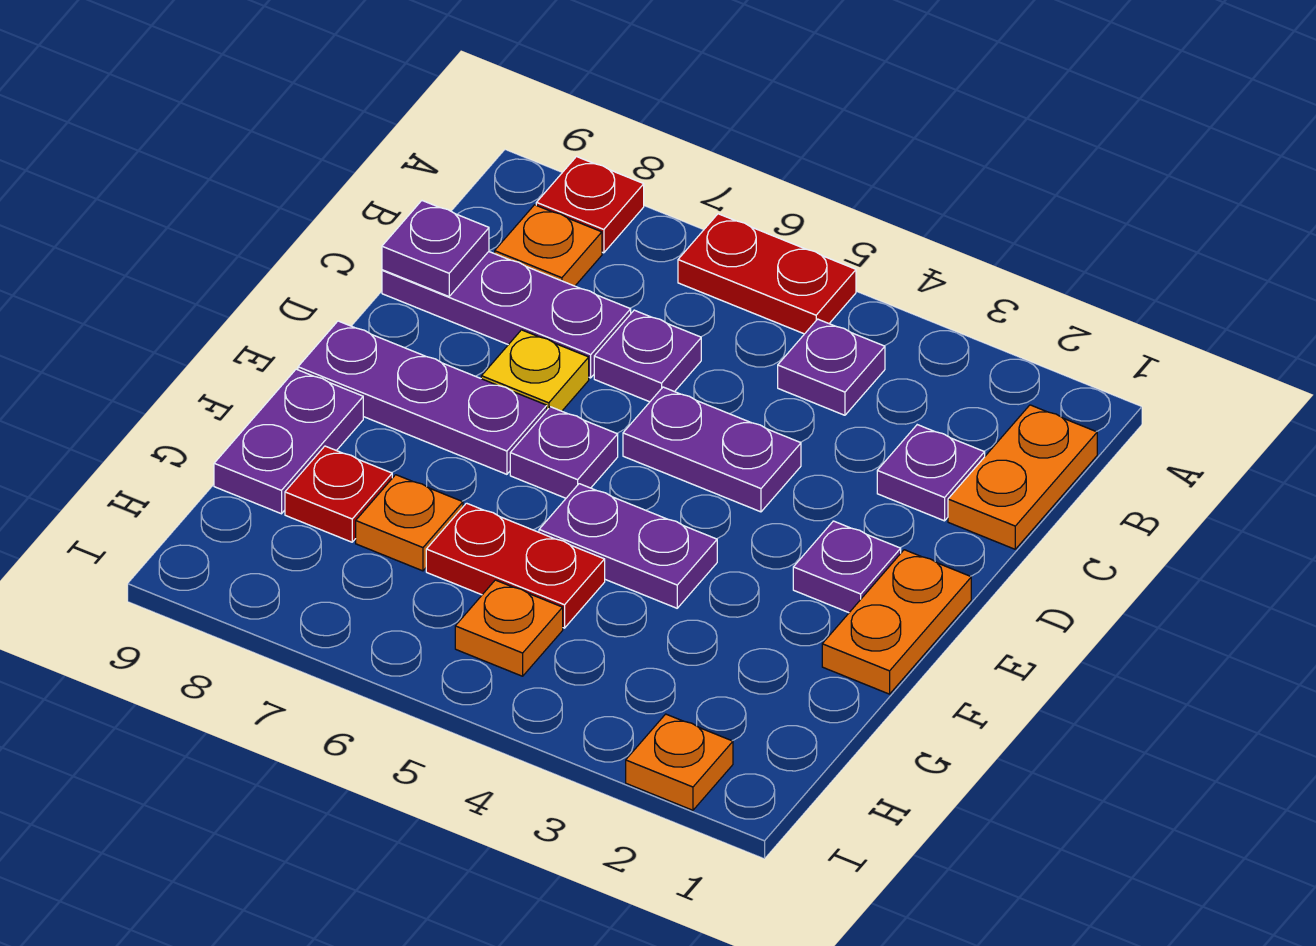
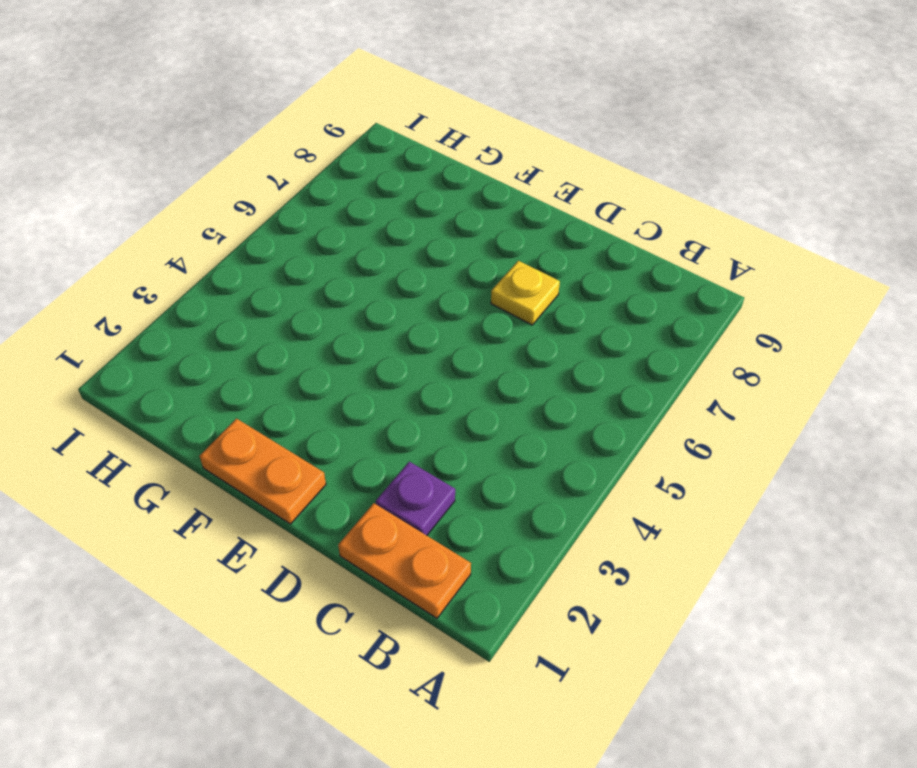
none -> red 1x2 plate [678,214,856,334]
none -> red 1x1 plate [536,157,644,253]
none -> purple 1x1 plate [778,319,885,415]

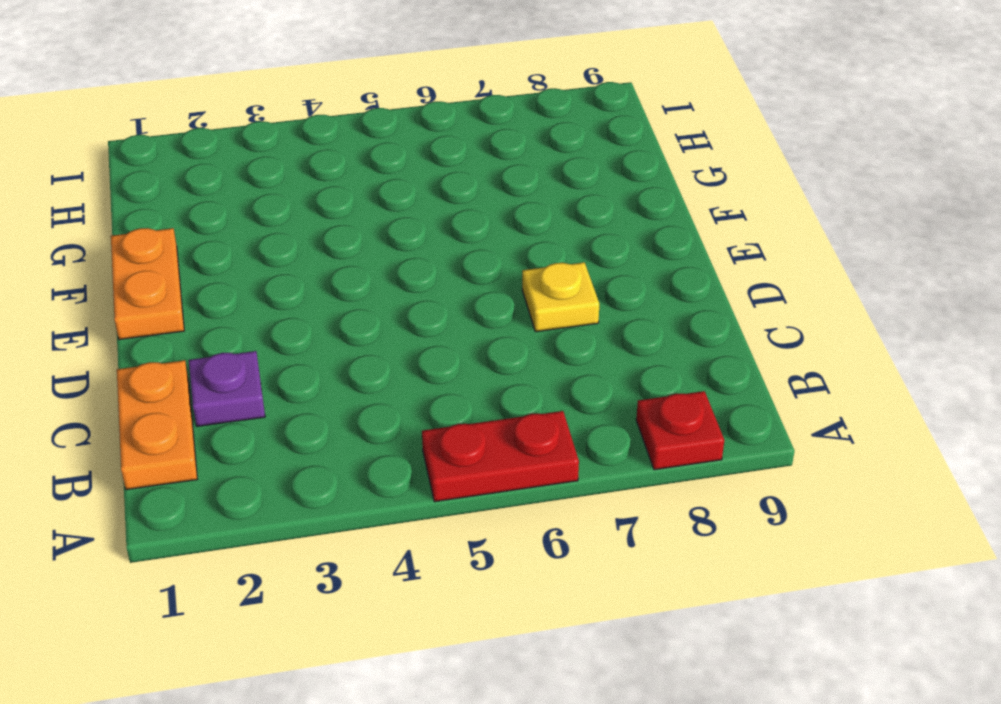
none -> purple 1x1 plate [778,319,885,415]
none -> orange 1x1 plate [495,205,602,286]
none -> purple 1x1 plate [594,310,701,402]

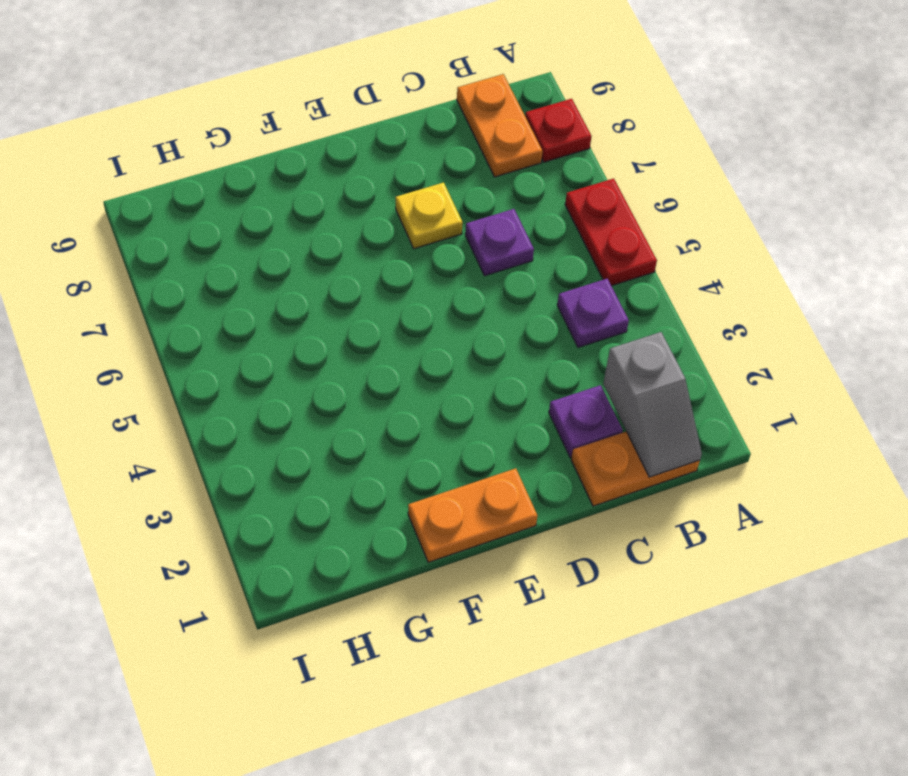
grey 1x2 slope [603,332,702,477] -> none
orange 1x2 plate [457,74,542,177] -> orange 1x1 plate [495,205,602,286]
none -> purple 1x3 plate [382,252,631,378]
none -> purple 1x2 plate [623,387,801,512]
none -> purple 1x1 plate [793,521,901,613]

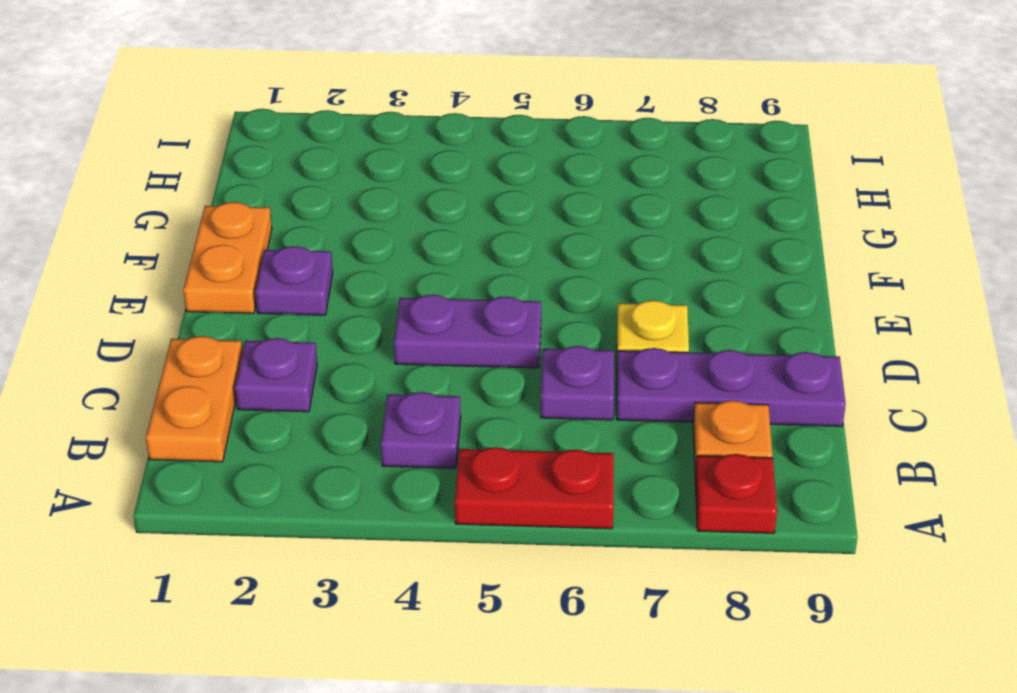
none -> purple 1x1 plate [510,407,618,498]
none -> purple 1x3 plate [298,321,547,474]
none -> purple 1x2 plate [539,484,717,608]

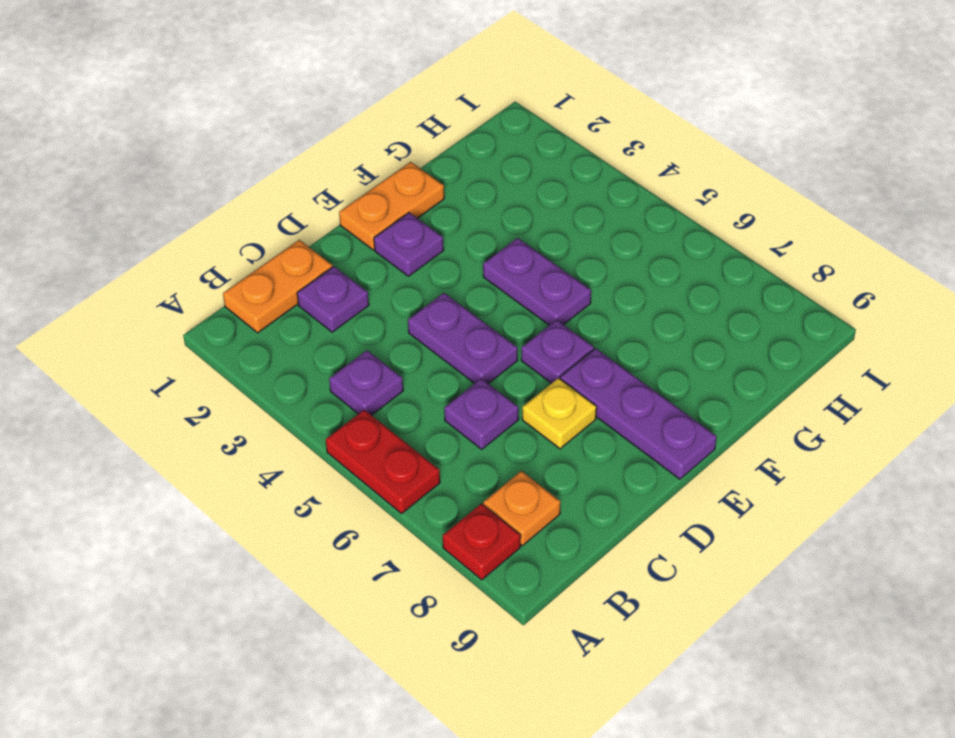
none -> purple 1x3 plate [382,252,631,378]
none -> purple 1x2 plate [214,369,363,514]
none -> red 1x2 plate [426,503,605,628]

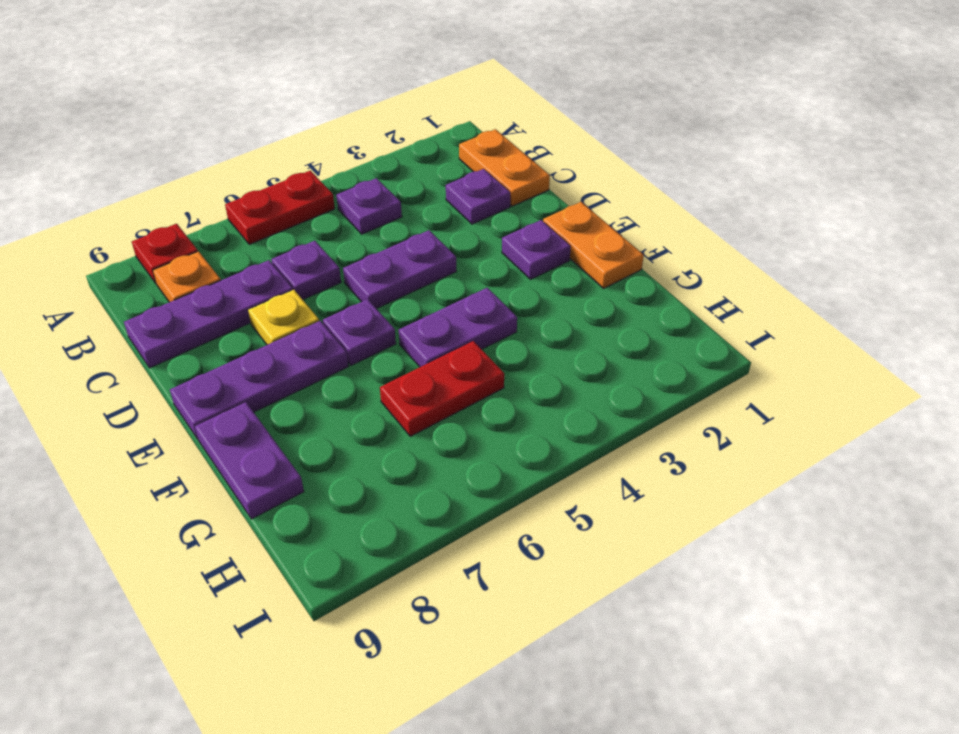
none -> orange 1x1 plate [356,475,463,571]
none -> red 1x1 plate [285,446,392,542]
none -> orange 1x1 plate [455,580,563,676]

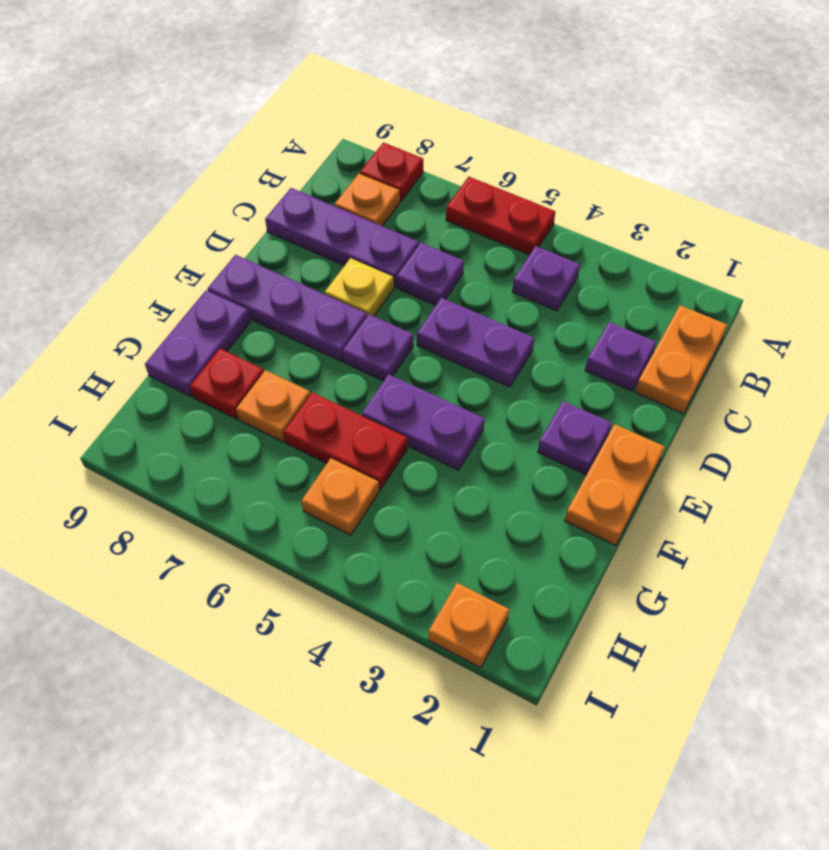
none -> purple 1x1 plate [382,201,489,296]

